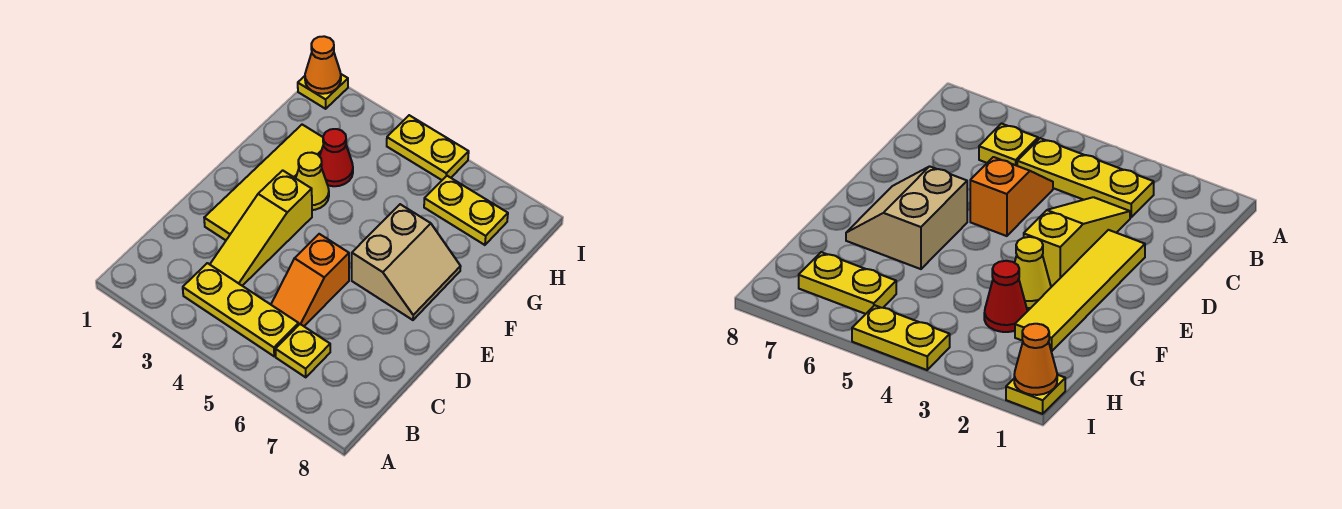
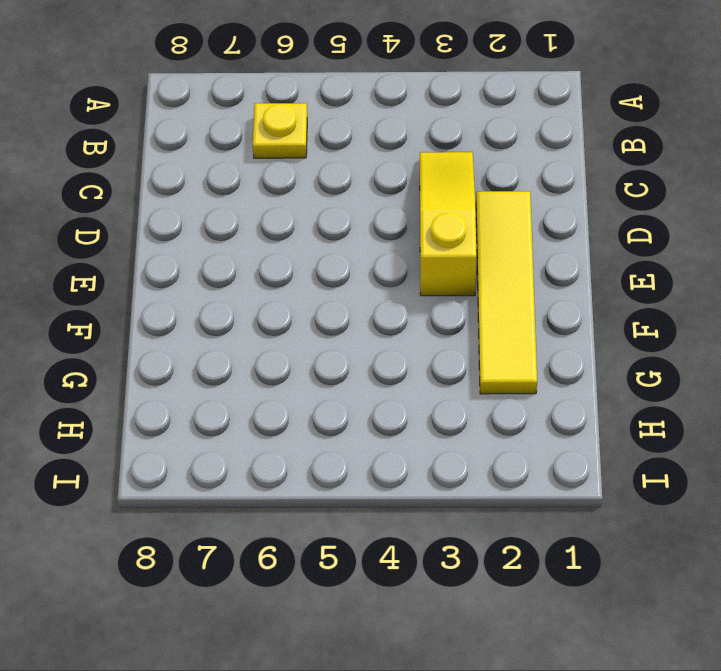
none -> yellow 1x3 plate [183,263,299,356]
none -> orange 1x2 slope [271,234,349,326]
none -> tan 2x2 slope [352,204,461,320]

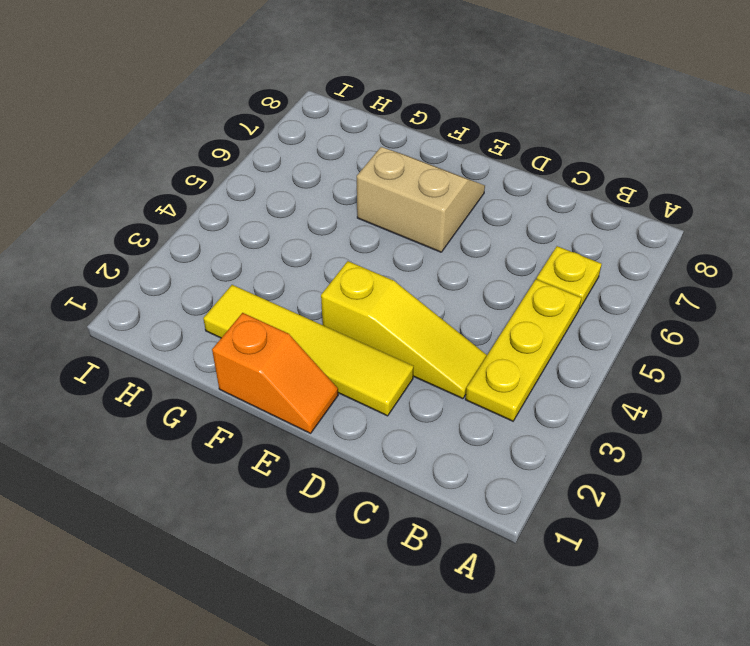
orange 1x2 slope [212,313,338,433] -> orange 1x2 slope moved to [271,234,349,326]
none -> yellow 1x1 cone [296,153,329,210]
none -> red 1x1 cone [320,129,353,186]
none -> yellow 1x2 plate [424,176,508,245]

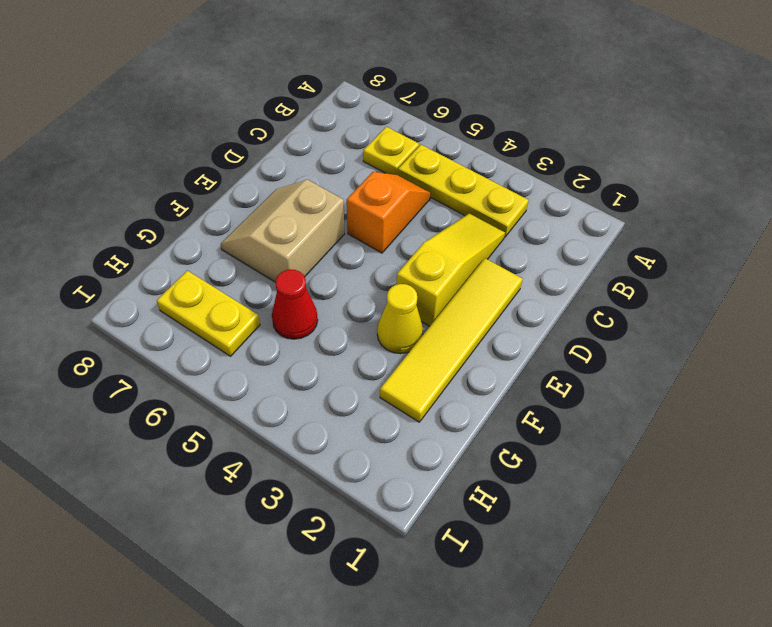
red 1x1 cone [272,269,318,339] -> red 1x1 cone moved to [320,129,353,186]
none -> yellow 1x1 plate [298,74,348,109]
none -> yellow 1x2 plate [387,115,469,180]
none -> orange 1x1 cone [305,36,341,94]

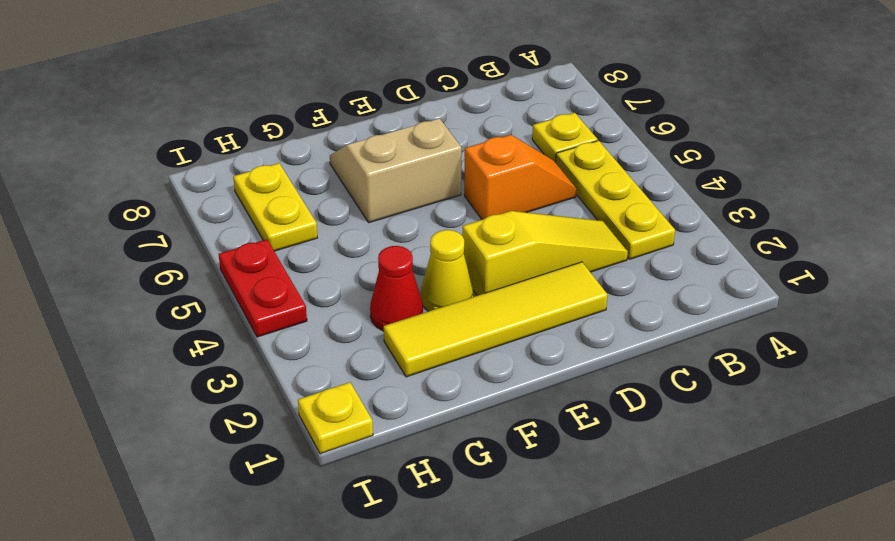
red 1x2 plate [219,239,307,337] -> yellow 1x2 plate [387,115,469,180]
none -> orange 1x1 cone [305,36,341,94]

